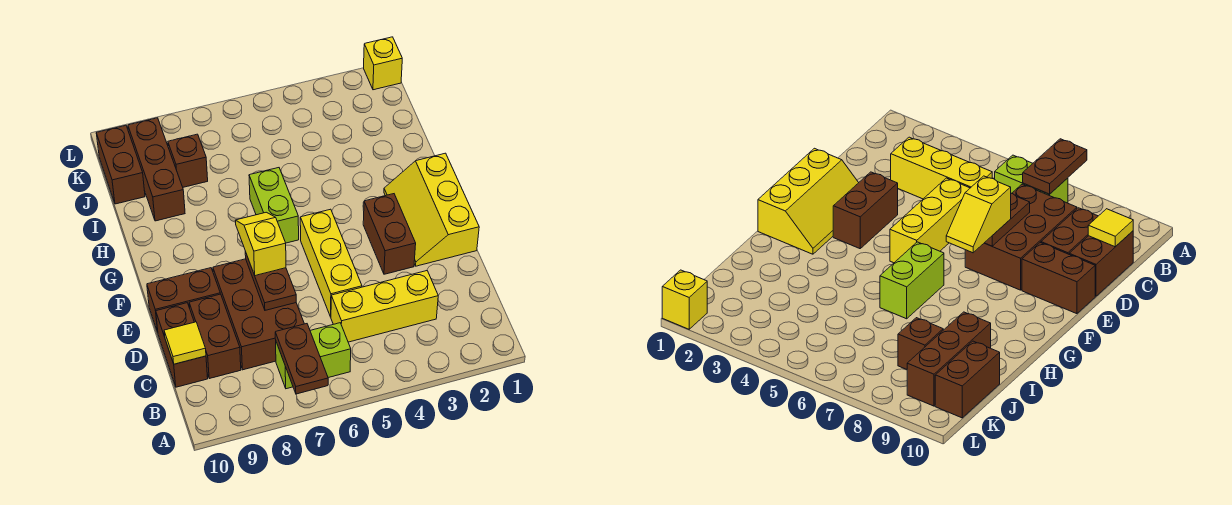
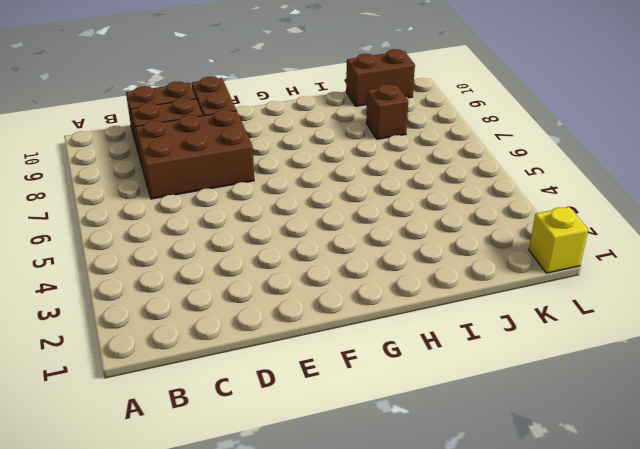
none -> lime 1x2 brick [276,323,351,389]
none -> yellow 1x3 brick [331,271,438,342]
none -> yellow 1x3 brick [300,209,362,317]

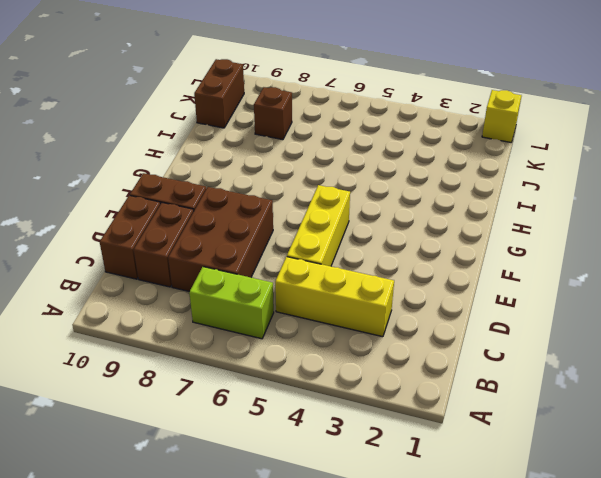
none -> yellow 2x3 slope [384,153,479,266]
none -> brown 1x2 brick [363,194,416,274]
none -> lime 1x2 brick [249,168,299,243]

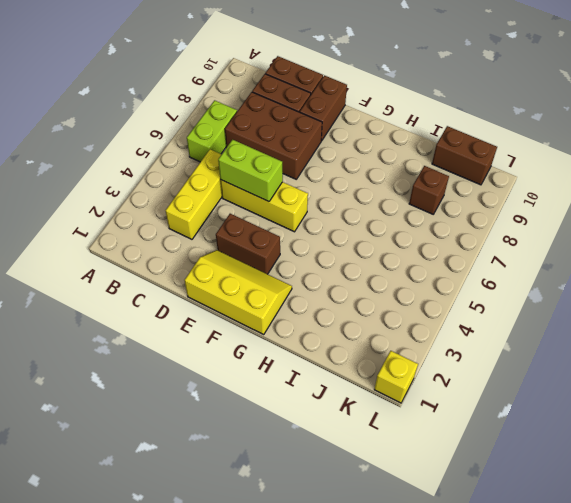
lime 1x2 brick [218,140,283,202] -> lime 1x2 brick moved to [249,168,299,243]
none -> brown 1x3 brick [128,118,185,221]
none -> brown 1x2 plate [275,324,328,394]
none -> yellow 1x1 tile [164,322,206,364]

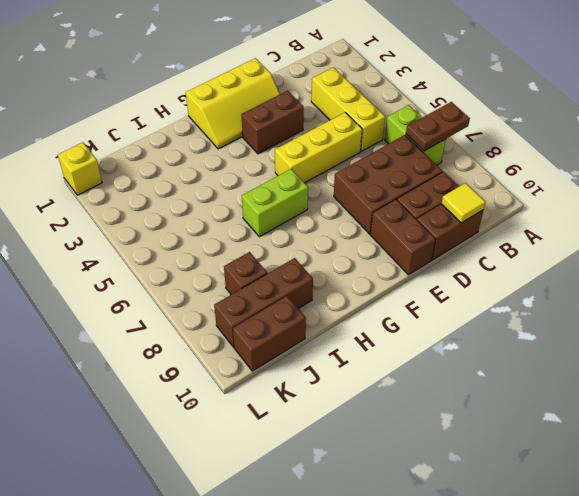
none -> brown 1x2 plate [245,252,296,310]
none -> yellow 1x2 slope [235,212,286,276]

